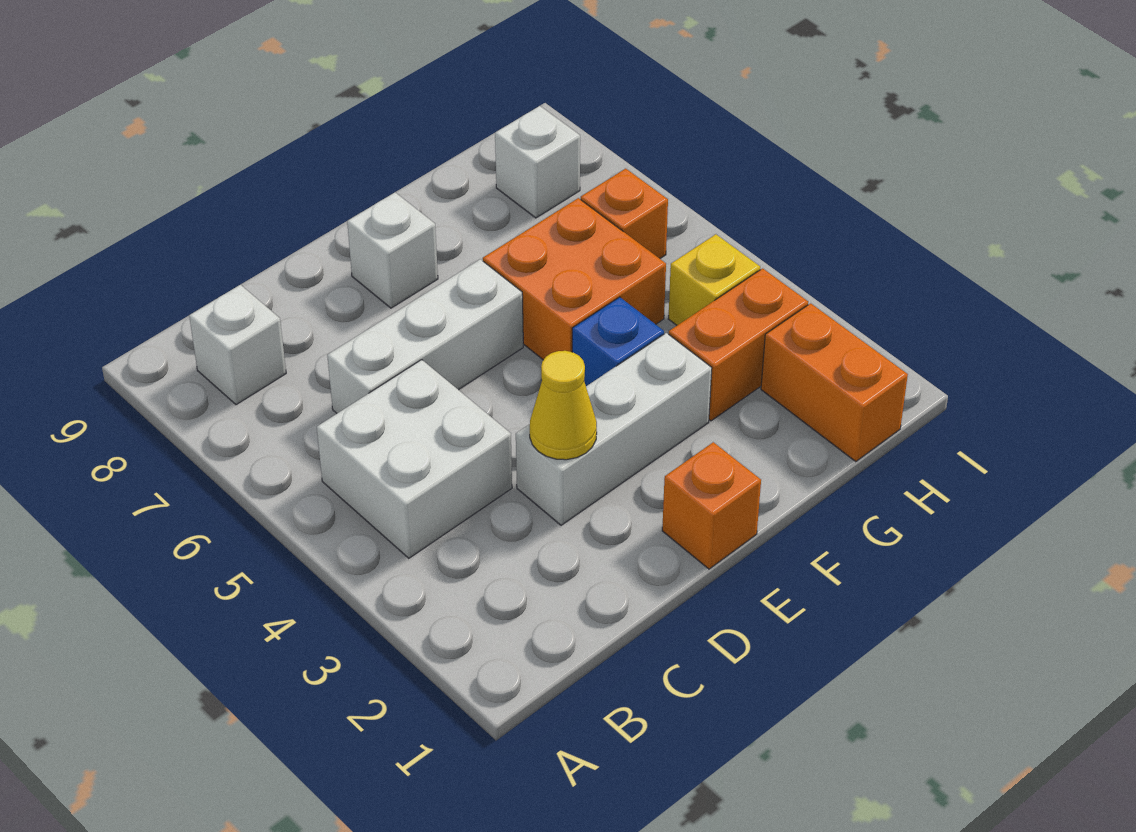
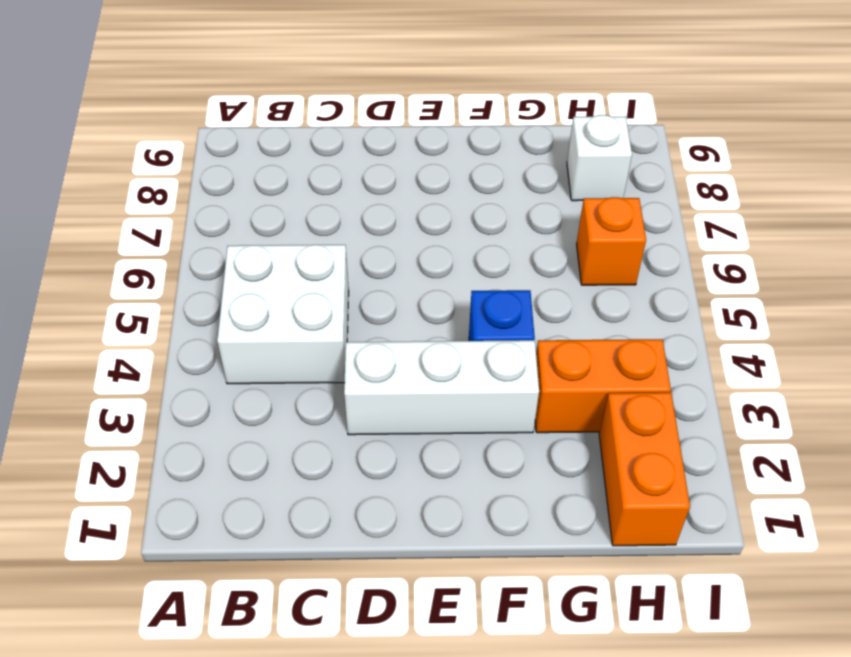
none -> white 1x1 brick [189,285,286,405]
none -> white 1x3 brick [327,259,523,413]
none -> orange 1x1 brick [662,442,761,569]

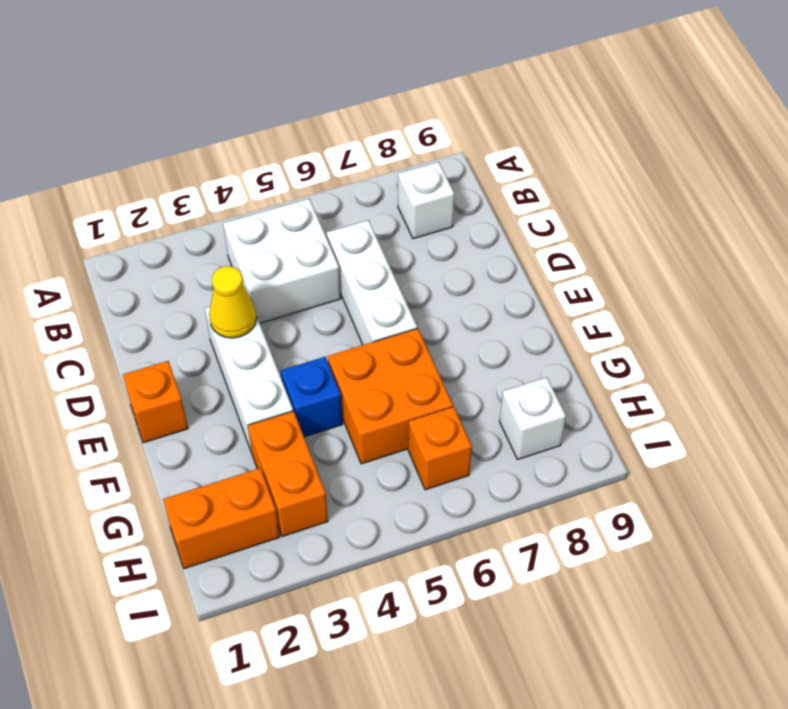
none -> white 1x1 brick [347,192,438,308]
none -> yellow 1x1 brick [668,234,760,325]

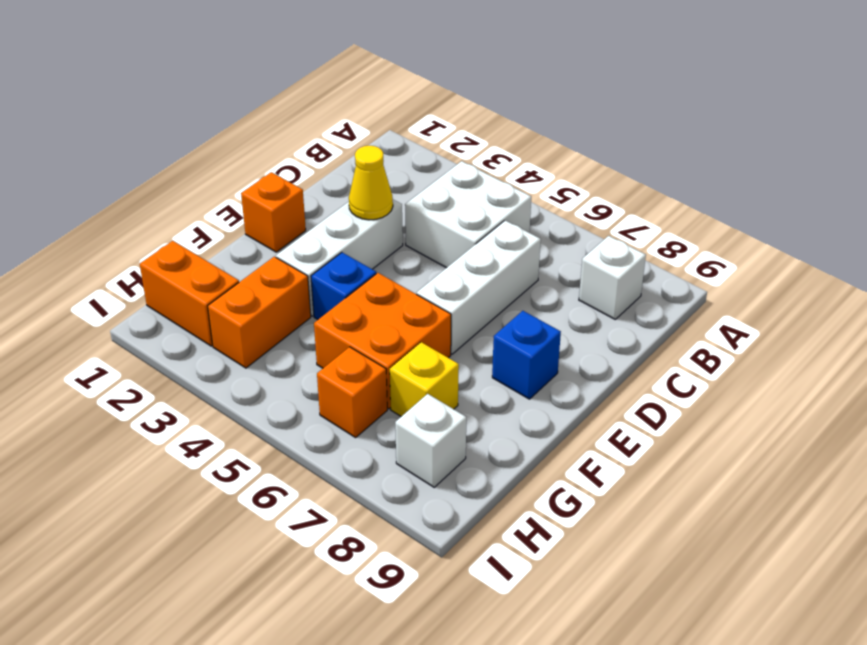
blue 1x1 brick [492,311,561,399] -> white 1x1 brick [347,192,438,308]
yellow 1x1 brick [390,342,459,416] -> yellow 1x1 brick moved to [668,234,760,325]

